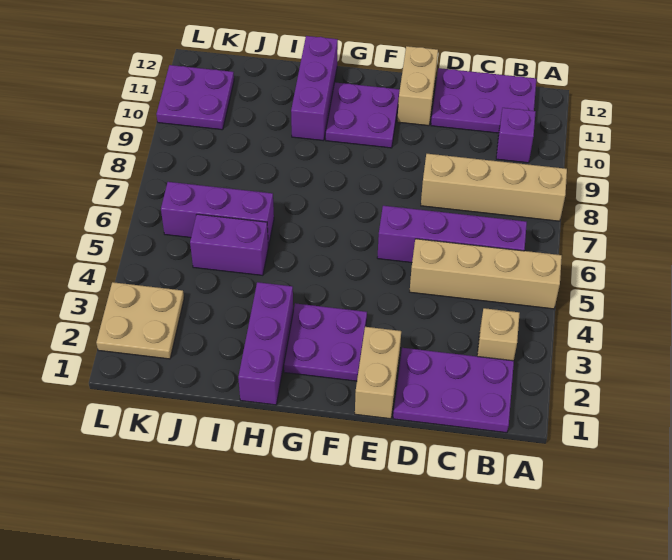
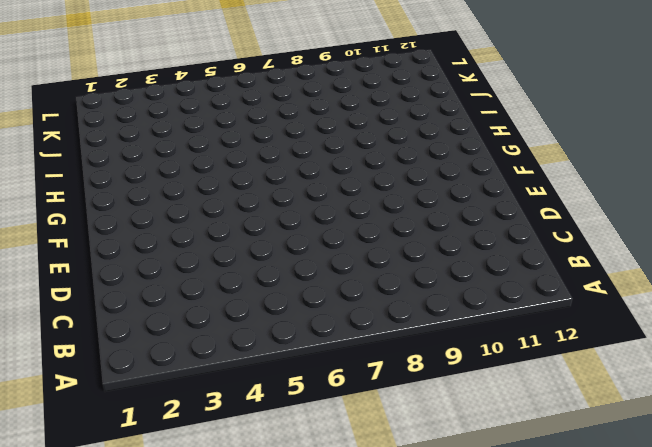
none -> tan 1x4 brick [410,239,562,309]
none -> tan 1x4 brick [421,154,567,221]
none -> purple 2x3 plate [393,348,514,433]

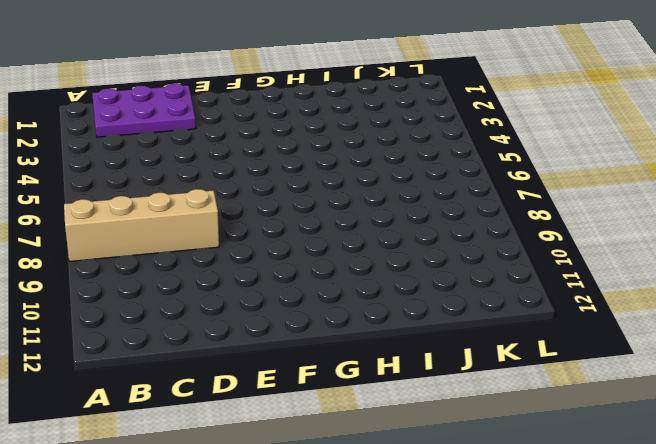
none -> tan 1x4 brick [410,239,562,309]
none -> tan 1x1 brick [477,308,520,361]
none -> purple 1x4 brick [377,206,527,263]

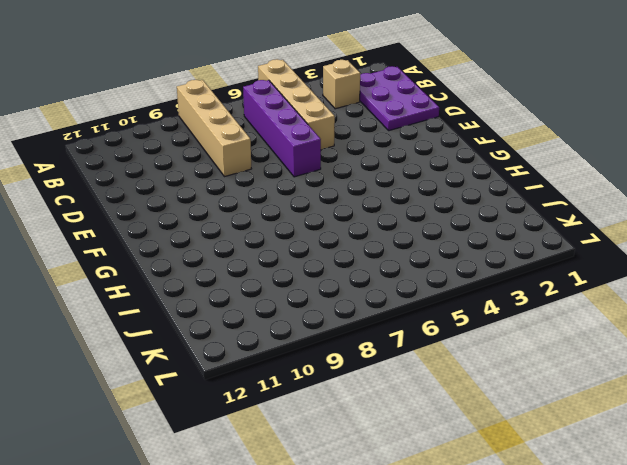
none -> purple 1x1 brick [496,108,536,163]
none -> purple 2x3 plate [431,68,536,133]
none -> tan 1x2 brick [355,327,401,419]

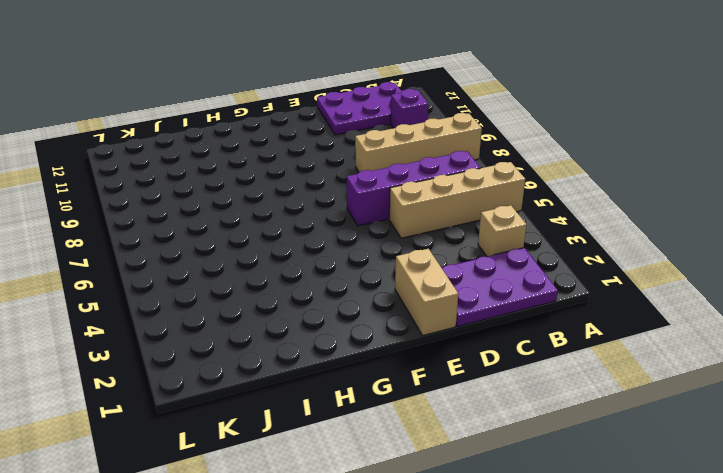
none -> tan 1x2 brick [397,46,438,126]
none -> purple 2x2 plate [284,303,367,381]
none -> purple 2x2 plate [326,82,400,148]

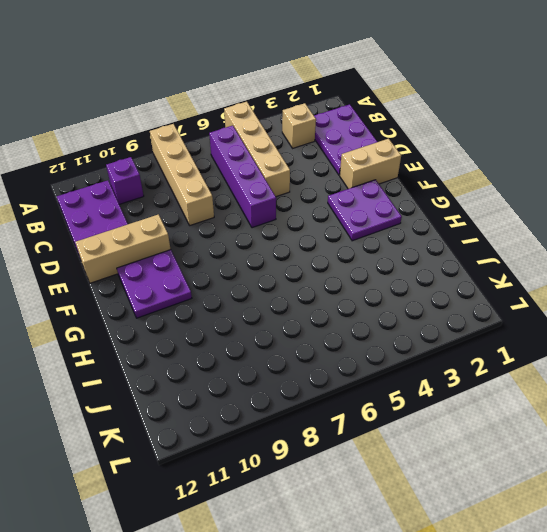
tan 1x3 brick [76,214,171,283] -> tan 1x2 brick [397,46,438,126]
none -> purple 1x3 brick [238,282,293,405]
none -> purple 1x3 brick [291,36,338,141]
none -> purple 1x2 brick [190,214,268,275]

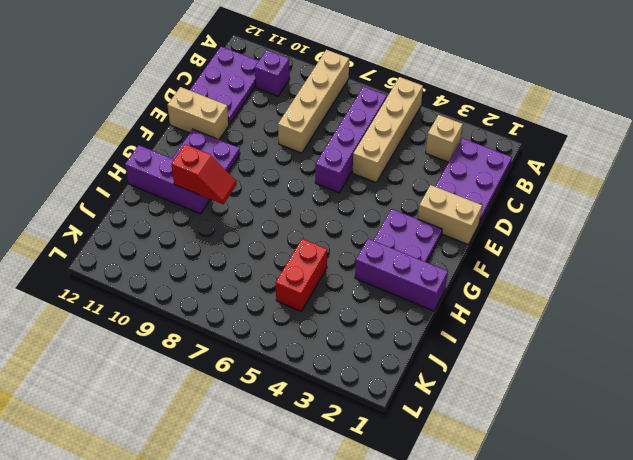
red 1x2 slope [171,144,237,204] -> none
red 1x2 brick [276,239,327,311] -> purple 1x2 brick [190,214,268,275]
none -> purple 1x3 brick [161,182,274,246]
none -> tan 2x2 plate [96,282,184,359]
none -> purple 2x2 plate [156,65,234,130]

